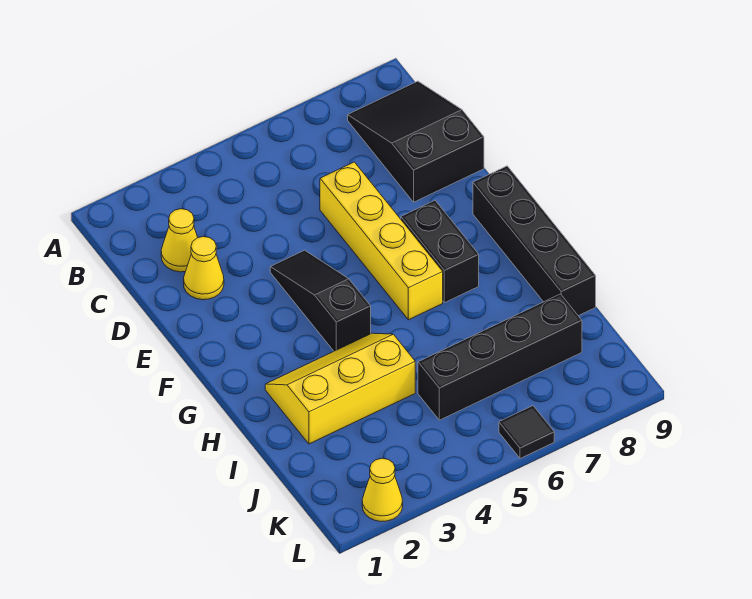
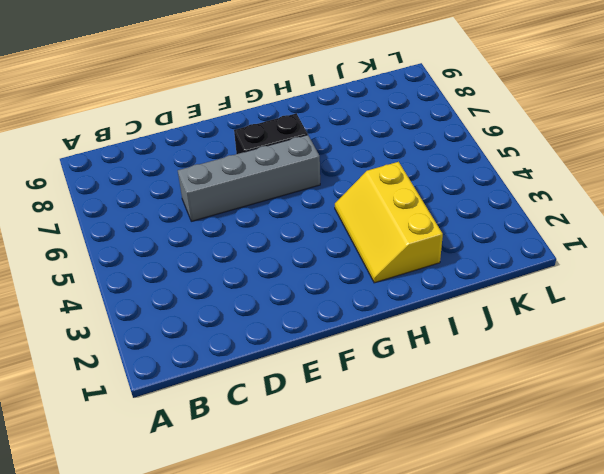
grey 1x4 brick [178,135,320,221] -> yellow 1x4 brick [320,162,443,320]
none -> black 2x3 slope [348,81,484,202]
none -> yellow 1x1 cone [161,209,198,272]

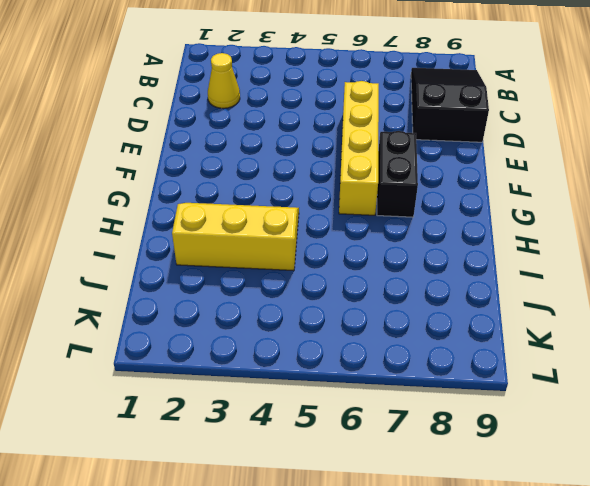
none -> yellow 1x1 cone [184,236,224,300]
none -> black 1x3 slope [270,250,371,351]

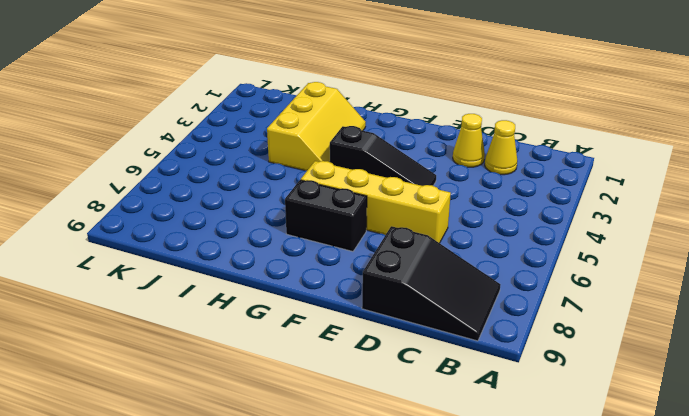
none -> black 1x4 brick [473,166,596,316]
none -> black 1x4 brick [418,294,582,420]

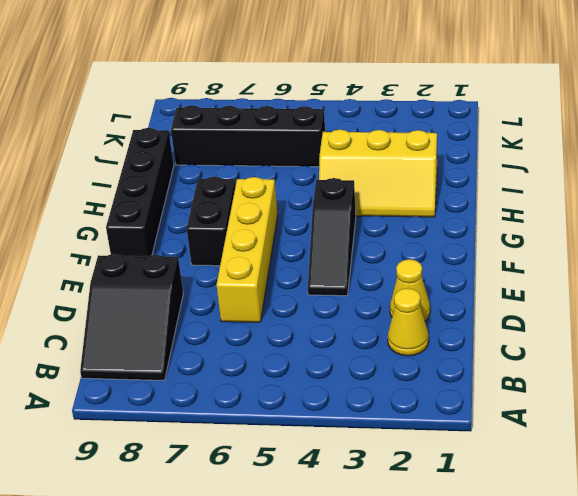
none -> yellow 1x1 cone [362,458,403,521]
none -> black 1x1 tile [499,406,554,458]

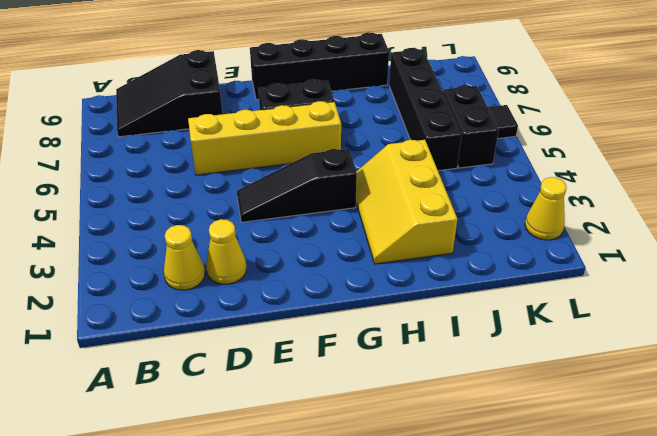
black 1x2 brick [443,85,499,168] -> none

